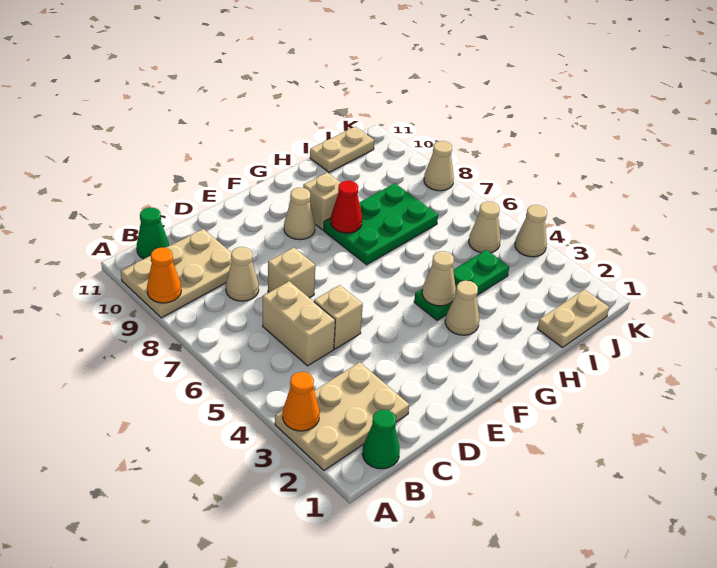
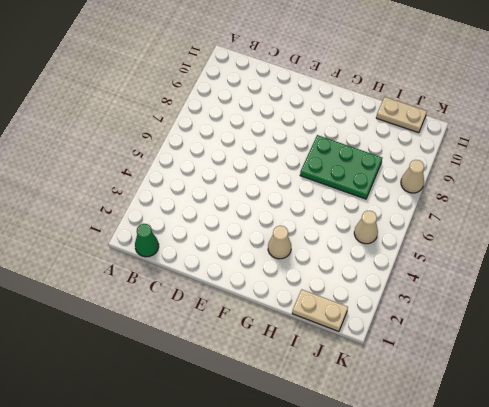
none -> tan 2x3 plate [275,362,409,470]
none -> tan 2x3 plate [121,229,232,318]
none -> green 1x1 cone [137,207,169,259]

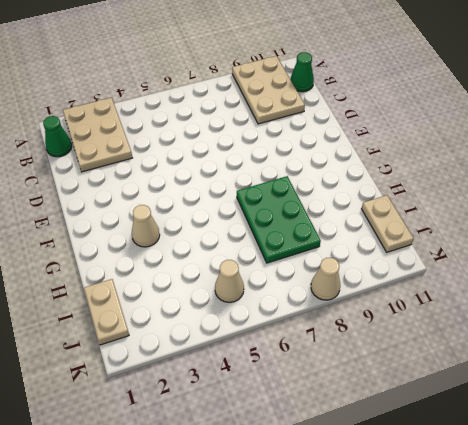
none -> tan 1x2 brick [263,281,335,366]
none -> tan 1x1 cone [226,247,259,301]
none -> tan 1x1 brick [314,285,363,349]

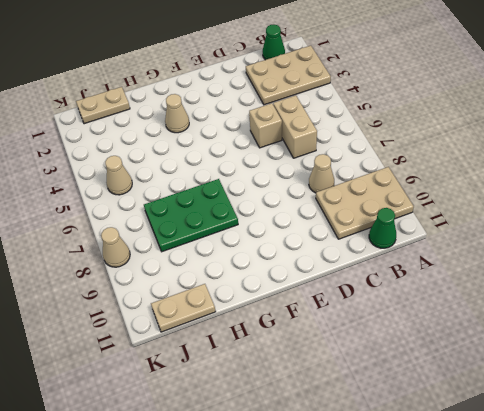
none -> tan 1x1 brick [268,247,315,298]
none -> tan 1x1 cone [284,188,315,240]
none -> green 1x3 plate [414,250,509,320]

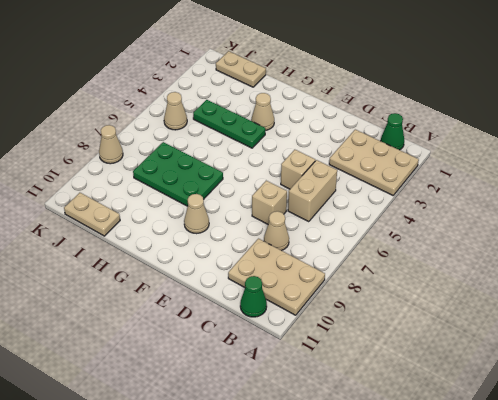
none -> tan 1x1 brick [303,173,341,230]
none -> tan 1x1 cone [515,205,547,257]
none -> orange 1x1 cone [283,372,320,431]

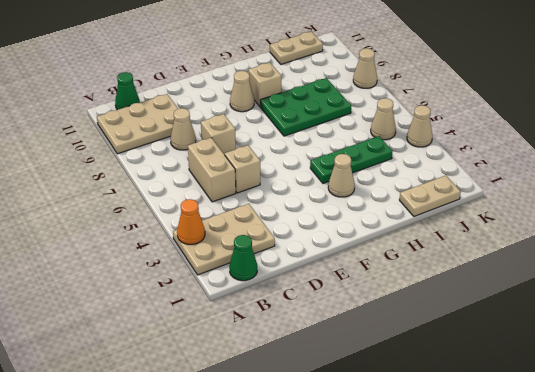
none -> orange 1x1 cone [147,248,181,303]
none -> tan 1x1 cone [422,251,456,306]
none -> red 1x1 cone [331,181,362,233]

